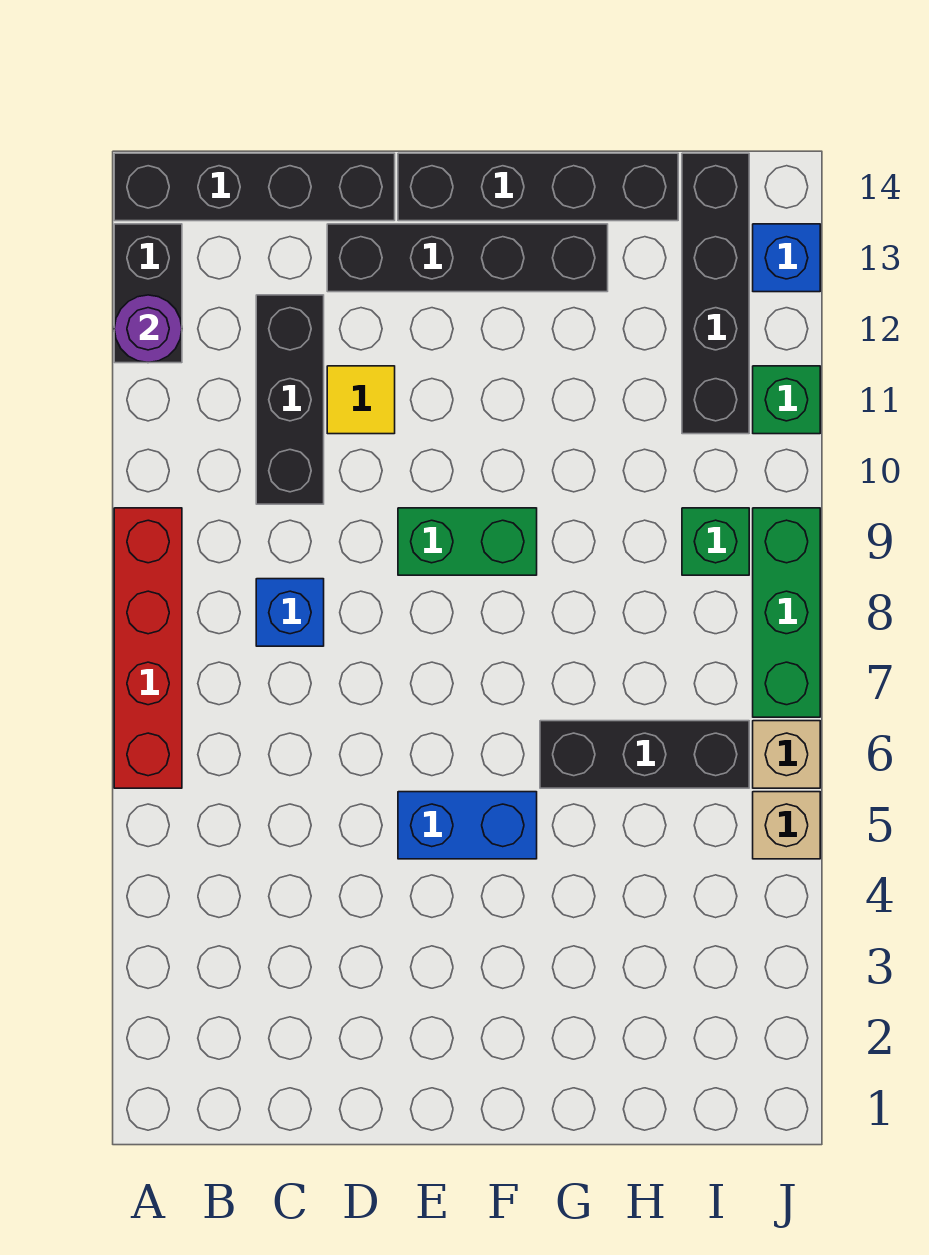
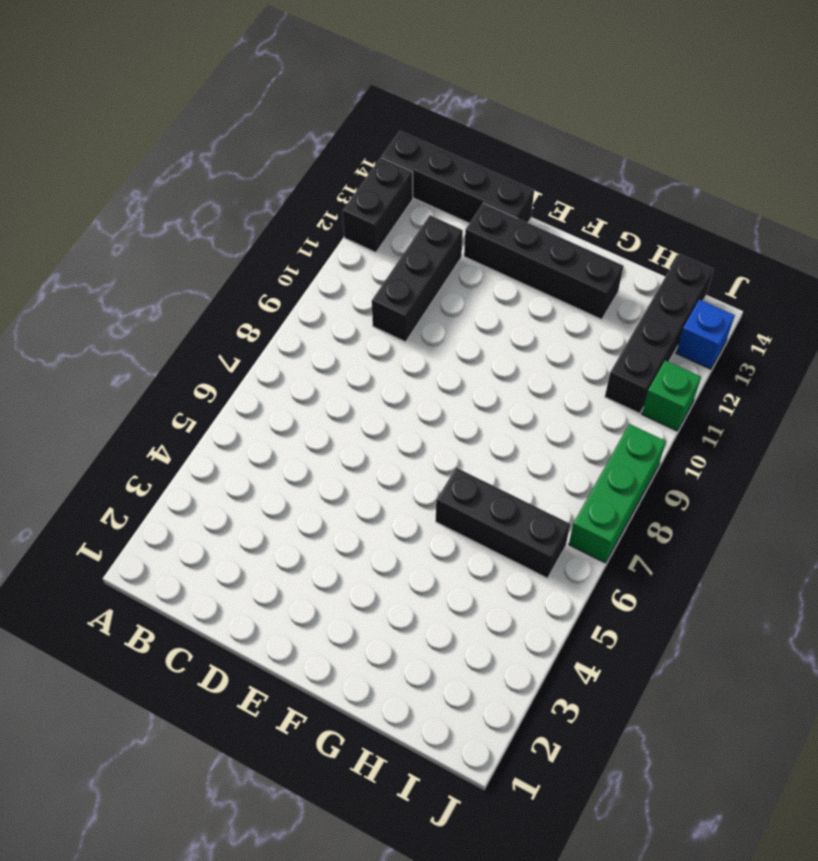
none -> red 1x4 brick [114,508,182,788]
none -> blue 1x1 brick [256,579,324,646]
none -> yellow 1x1 tile [327,366,395,434]

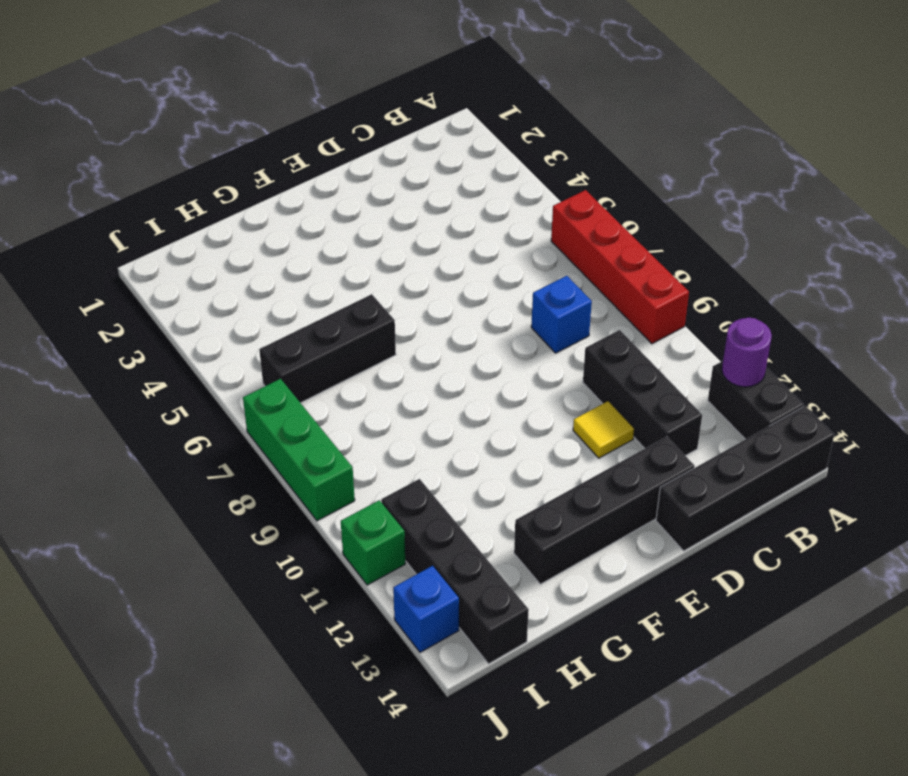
none -> blue 1x2 brick [398,792,537,859]
none -> green 1x2 brick [398,508,537,575]
none -> black 1x4 brick [398,153,678,221]

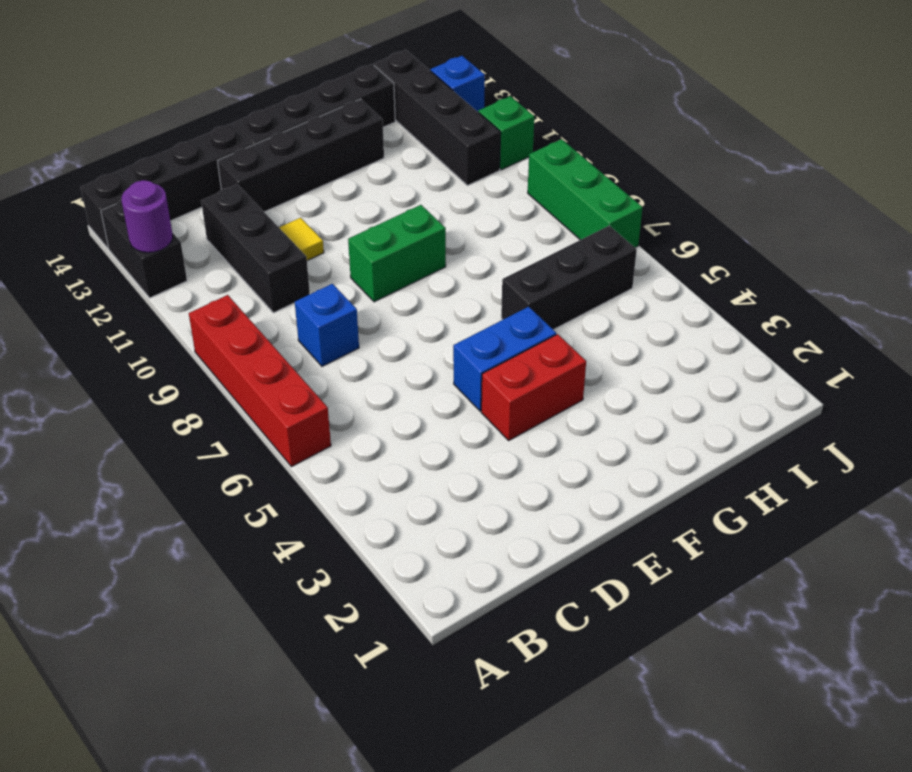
red 1x2 brick [481,334,586,440] -> none
none -> green 1x1 brick [682,508,749,575]
none -> tan 1x1 brick [753,792,820,859]
none -> tan 1x1 brick [753,721,820,788]

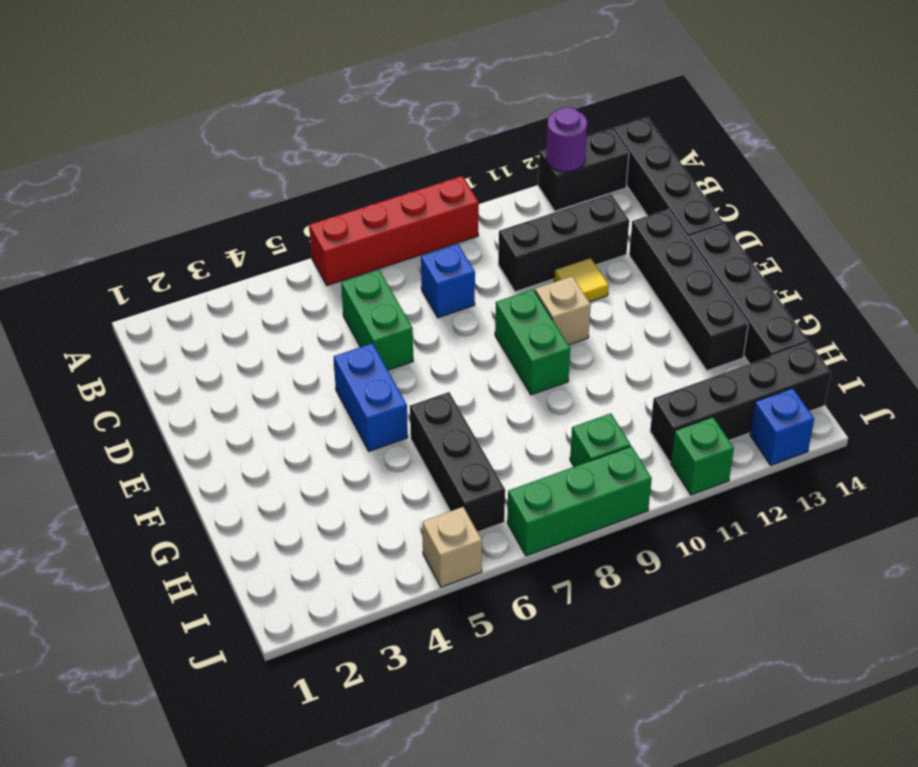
green 1x2 brick [341,270,413,370] -> none
tan 1x1 brick [535,276,591,345] -> tan 1x1 brick moved to [753,721,820,788]

